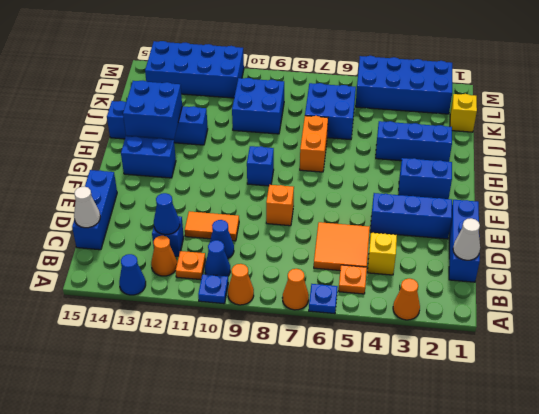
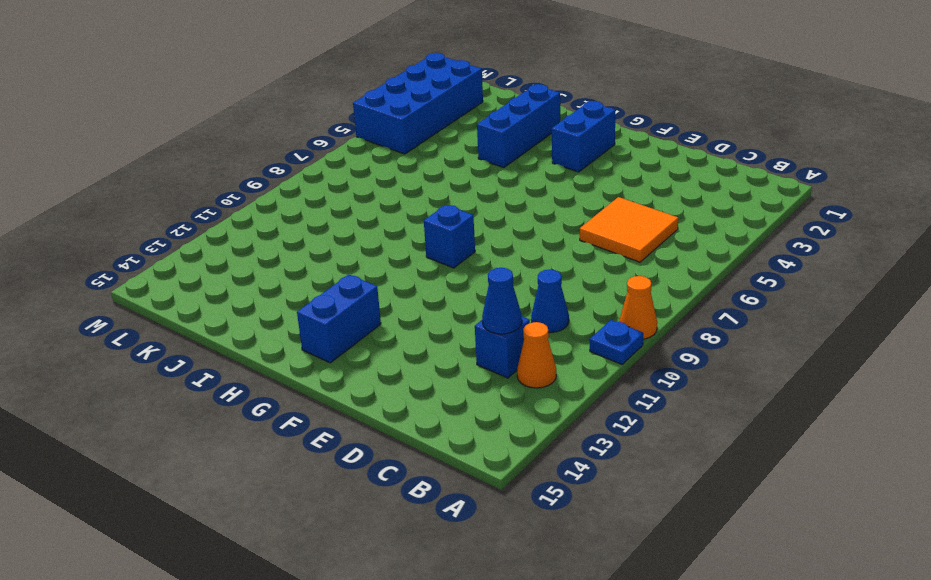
none -> orange 1x1 cone [393,278,420,320]
none -> blue 1x1 plate [309,284,338,314]
none -> orange 1x1 cone [283,269,309,310]
none -> blue 1x1 cone [119,254,146,295]

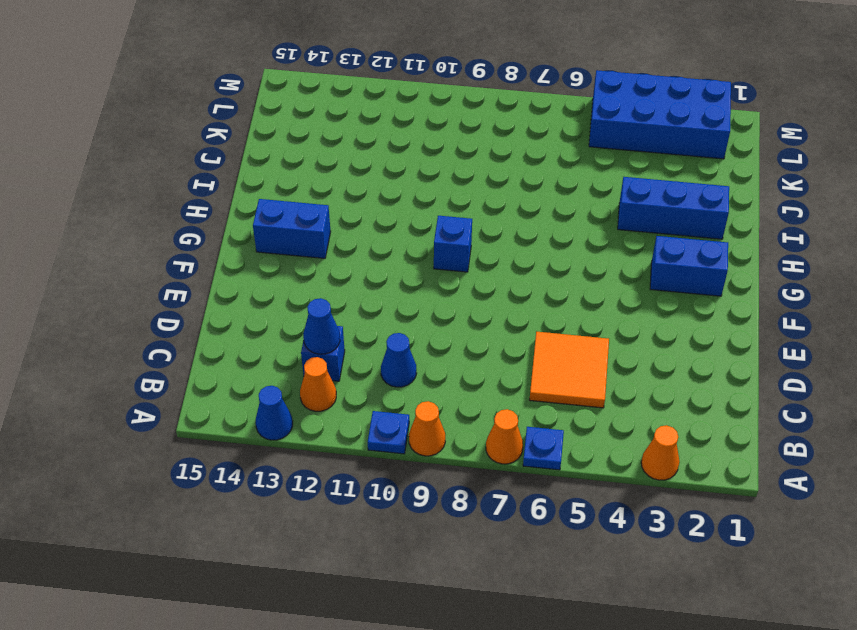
none -> orange 1x1 plate [339,265,367,294]
none -> blue 1x1 cone [205,240,230,276]
none -> orange 1x1 plate [176,251,206,280]
none -> blue 1x3 brick [449,200,480,282]

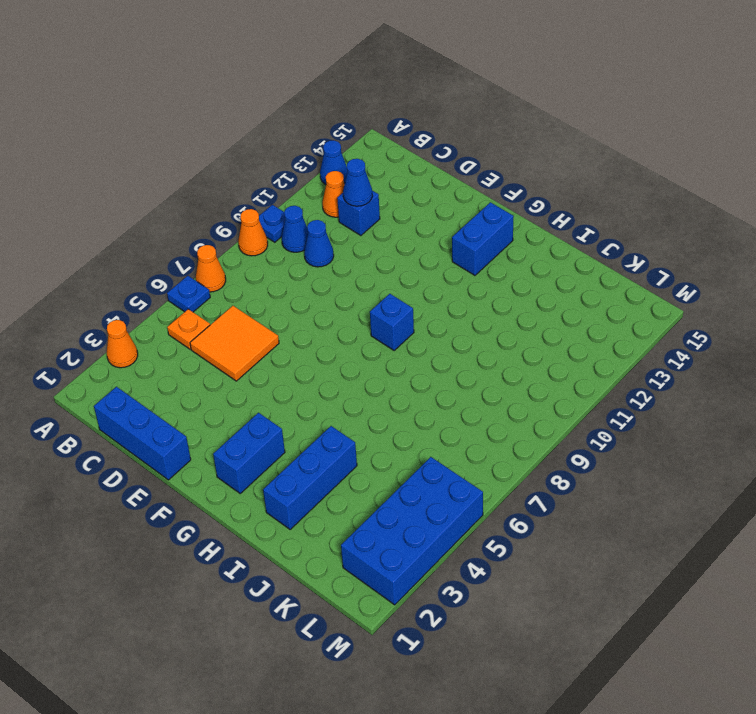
none -> orange 1x1 plate [176,251,206,280]
none -> yellow 1x1 brick [368,233,397,275]
none -> blue 1x3 brick [72,170,117,250]
none -> orange 1x2 tile [185,211,239,241]

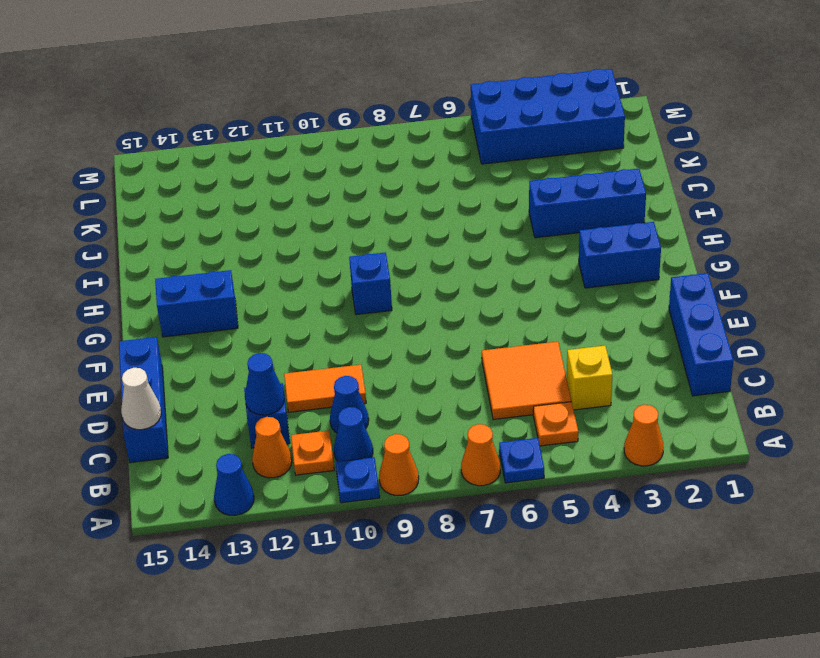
none -> blue 1x3 brick [370,193,452,239]
none -> orange 1x1 brick [266,185,294,226]
none -> orange 1x2 brick [300,116,328,172]
none -> blue 1x4 brick [107,101,208,145]

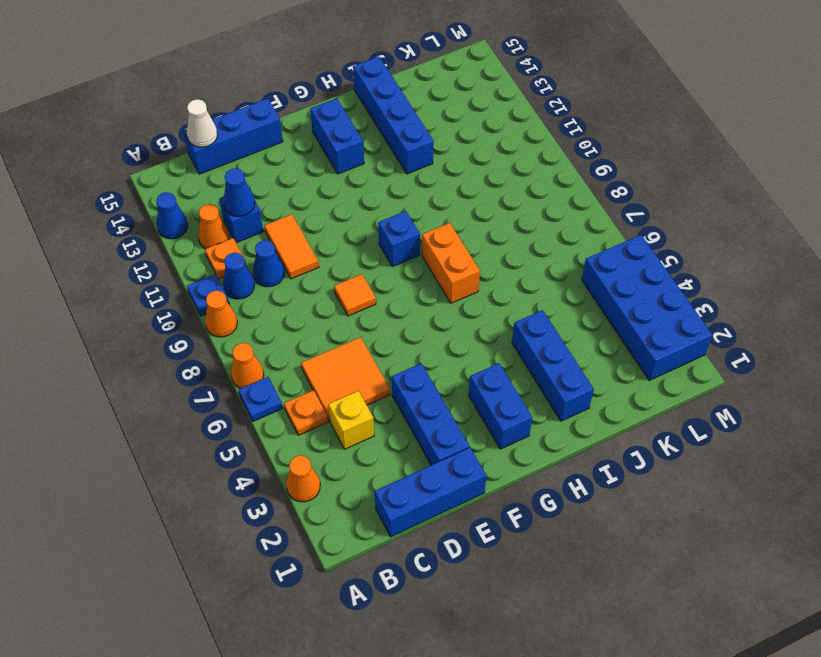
orange 1x1 tile [334,274,376,316] -> orange 1x1 brick [266,185,294,226]
orange 1x2 brick [422,223,480,303] -> orange 1x2 brick turned to [300,116,328,172]
none -> blue 2x2 brick [305,83,356,140]
none -> blue 2x2 brick [232,78,284,134]
none -> yellow 1x1 brick [450,94,477,132]
none -> blue 2x4 brick [145,41,244,98]

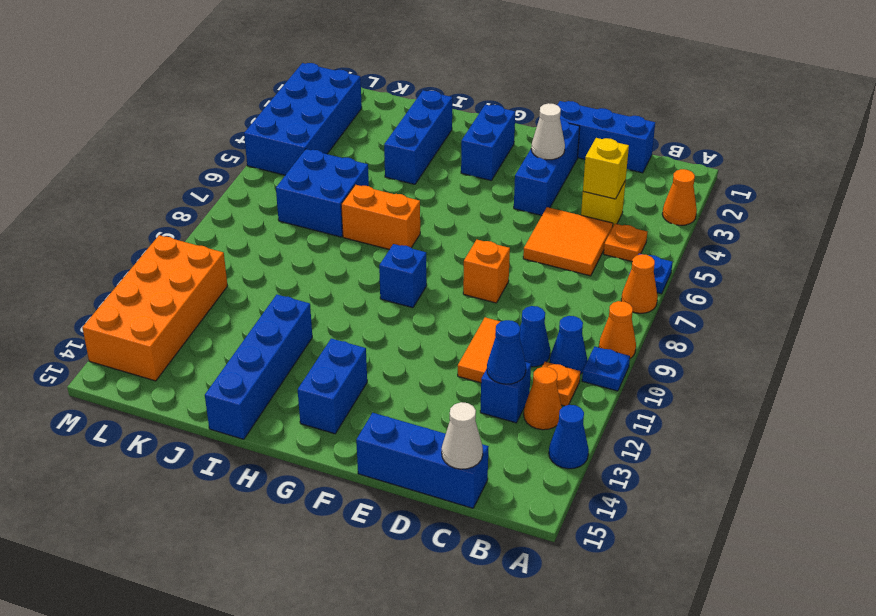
yellow 1x1 brick [583,138,629,199] -> yellow 1x1 brick moved to [450,94,477,132]
white 1x1 cone [531,103,565,160] -> white 1x1 cone moved to [453,218,480,260]
orange 2x4 brick [82,235,228,381] -> blue 2x4 brick [145,41,244,98]
none -> blue 2x2 brick [232,78,284,134]
none -> blue 2x2 brick [123,81,182,139]

